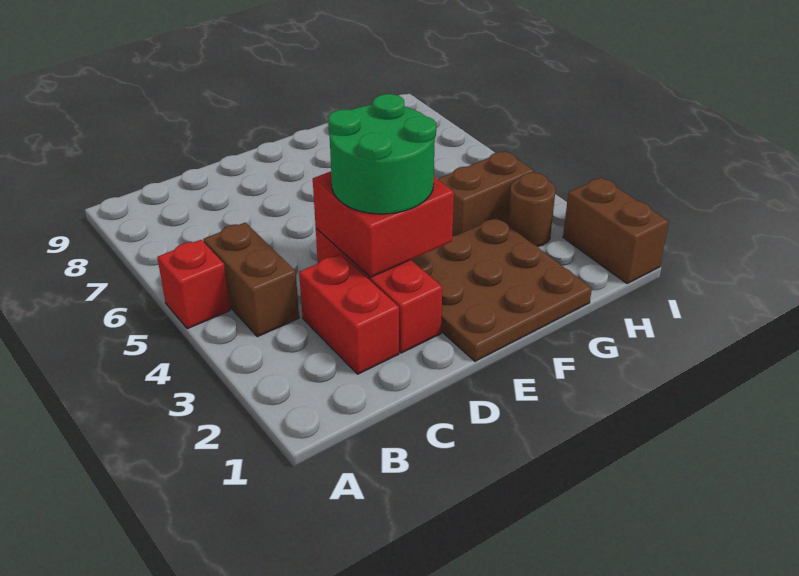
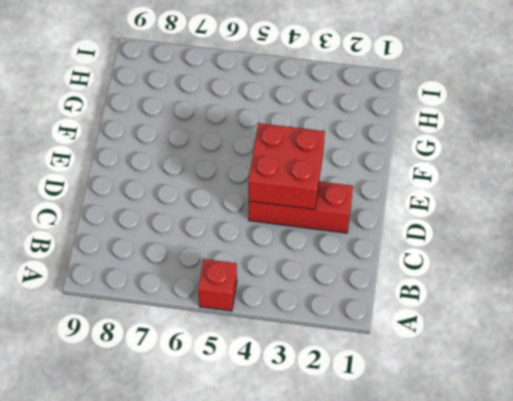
none -> brown 1x2 brick [203,222,299,337]
none -> red 1x2 brick [299,254,399,374]

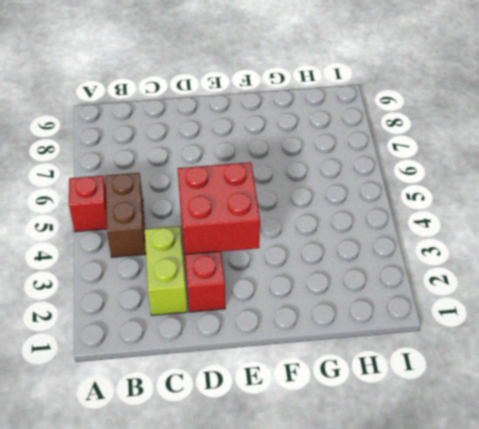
lime 1x2 brick [145,226,187,315] -> red 1x2 brick [299,254,399,374]
none -> brown 3x3 plate [411,218,592,361]
none -> brown 1x2 brick [438,151,534,236]

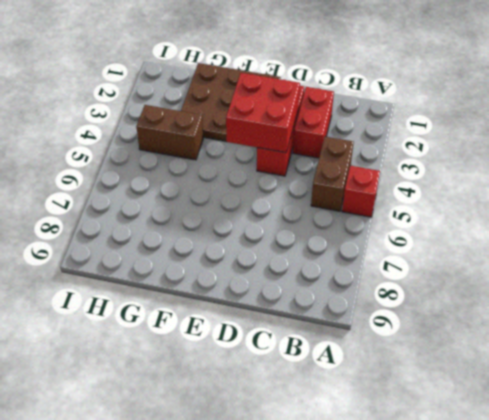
none -> brown 1x1 round brick [508,173,556,247]
none -> brown 1x2 brick [563,178,669,283]

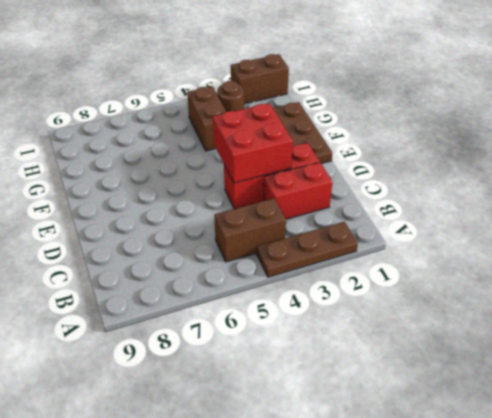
brown 1x3 plate [257,222,358,277] -> none
none -> red 1x1 brick [157,240,230,329]
none -> green 2x2 round brick [328,94,436,214]

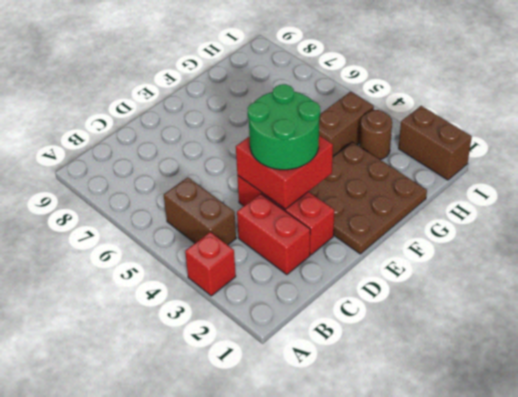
red 1x1 brick [185,232,236,296] -> red 1x1 brick moved to [157,240,230,329]

